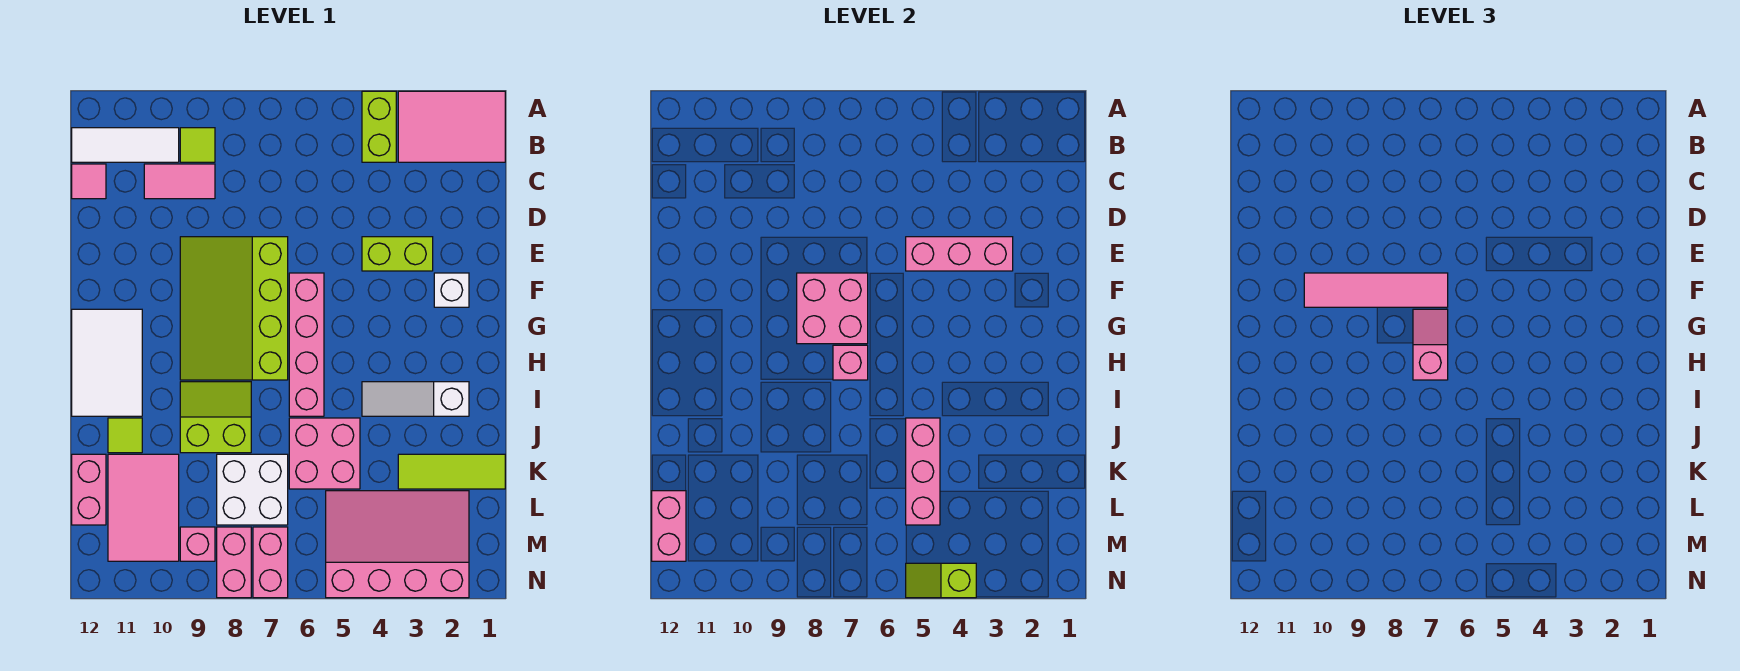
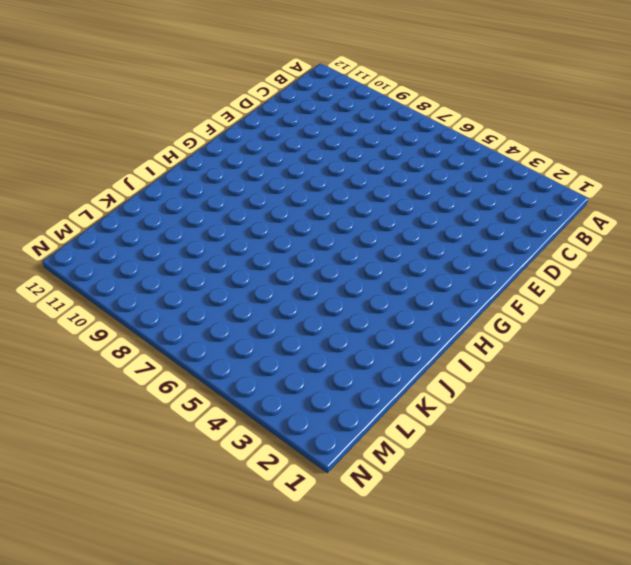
none -> pink 2x3 tile [398,91,505,162]
none -> lime 1x2 brick [362,91,396,162]
none -> lime 1x1 tile [180,128,215,162]
none -> white 1x3 tile [72,128,179,162]

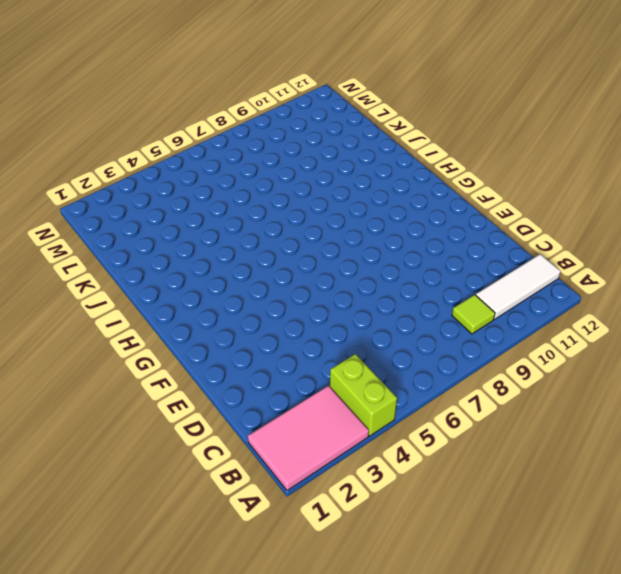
none -> pink 1x2 tile [144,164,215,199]
none -> pink 1x1 tile [72,164,106,199]
none -> lime 1x2 brick [362,237,433,271]
none -> lime 3x4 slope [180,237,288,380]

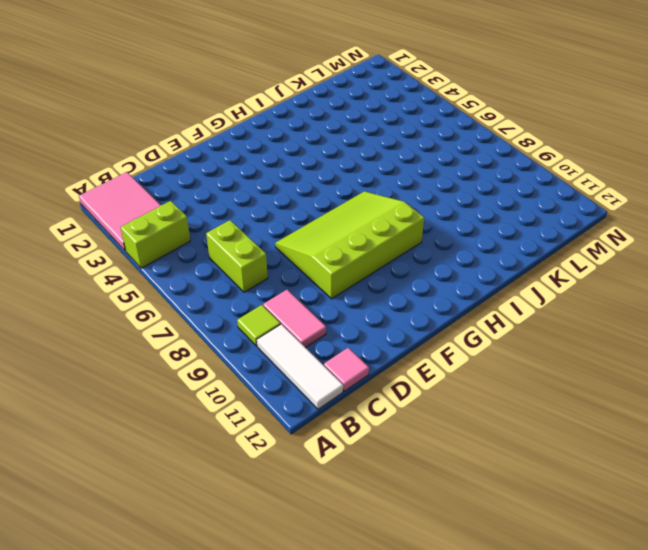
lime 1x2 brick [206,220,268,292] -> lime 1x2 brick moved to [362,237,433,271]
lime 3x4 slope [275,191,424,299] -> lime 3x4 slope turned to [180,237,288,380]
none -> white 1x1 brick [434,273,469,307]
none -> pink 1x4 brick [289,273,324,416]
none -> white 2x3 tile [72,309,142,416]
none -> white 1x3 slope [362,382,469,416]

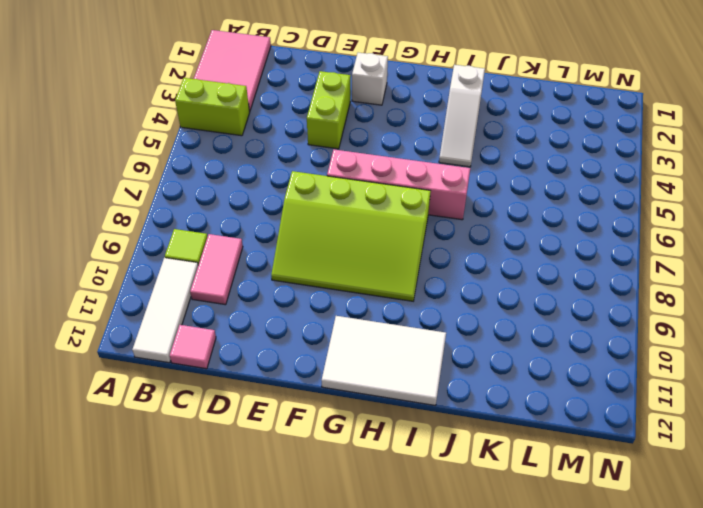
none -> lime 2x2 slope [180,382,251,453]
none -> pink 2x2 brick [289,418,360,489]
none -> lime 1x1 tile [108,418,142,453]
none -> lime 1x3 tile [398,454,505,489]

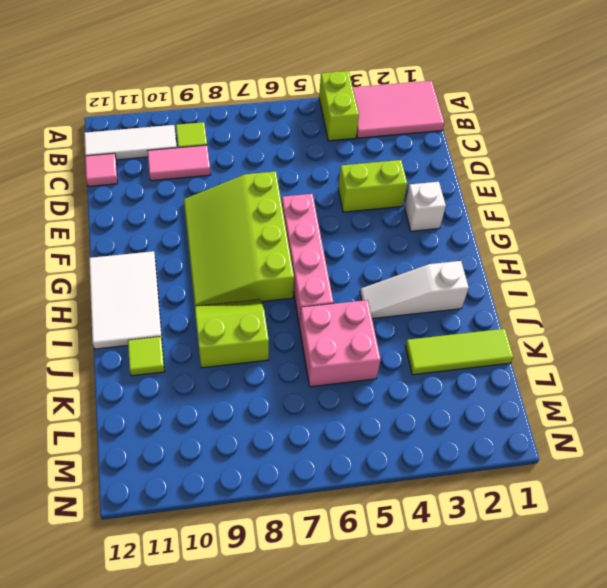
none -> white 2x2 brick [217,454,288,525]
none -> pink 2x3 tile [108,454,179,561]
none -> pink 1x2 brick [72,454,106,525]
none -> pink 3x4 slope [326,491,469,598]

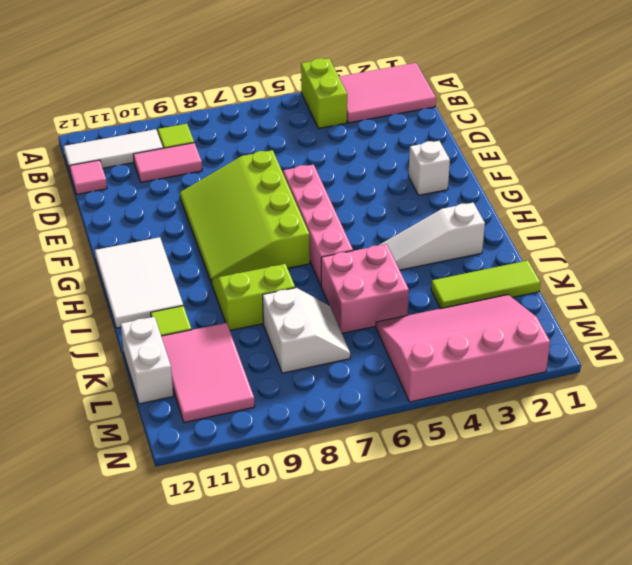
white 2x2 slope [263,288,350,373] -> white 2x2 brick [217,454,288,525]
white 1x2 brick [121,317,173,404] -> pink 1x2 brick [72,454,106,525]
none -> lime 1x2 brick [362,237,433,271]
none -> pink 1x2 brick [253,527,288,598]
none -> pink 1x2 brick [217,527,251,598]
none -> pink 1x1 brick [180,527,215,561]

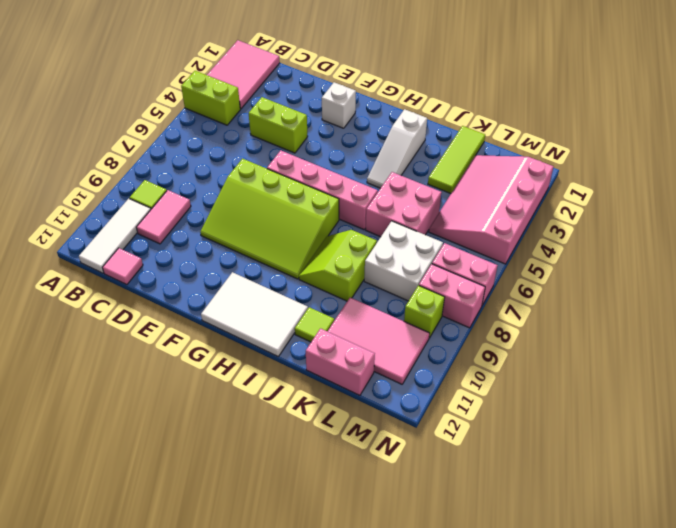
lime 1x2 brick [249,97,308,153] -> lime 1x2 brick turned to [362,237,433,271]
lime 1x1 brick [404,286,445,338] -> pink 1x1 brick [180,527,215,561]
none -> pink 1x3 brick [906,237,1013,271]
none -> pink 2x2 brick [797,273,868,344]
none -> pink 1x1 brick [833,345,868,380]
none -> pink 1x3 brick [906,418,940,525]

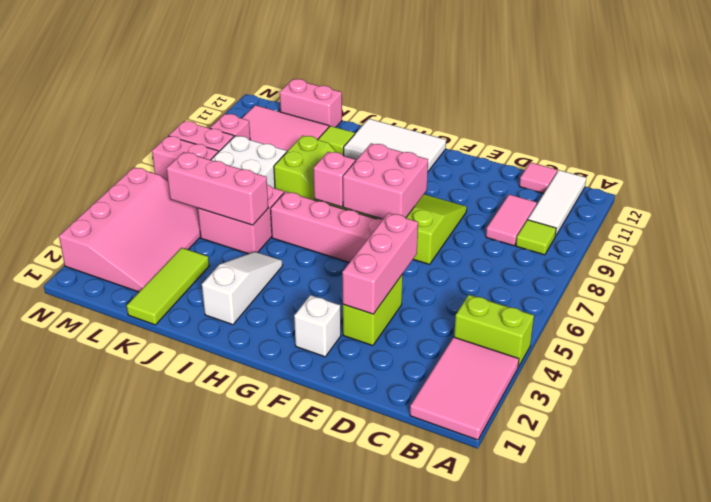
none -> pink 1x2 brick [652,491,686,561]
none -> lime 1x2 slope [906,563,976,598]
none -> pink 1x4 tile [1304,273,1448,307]
none -> pink 1x2 slope [1413,309,1448,380]

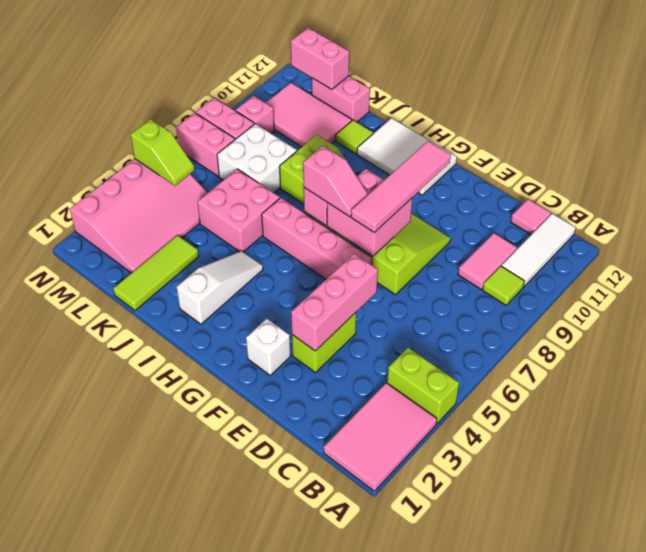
lime 1x2 slope [131,119,195,186] -> lime 1x2 slope turned to [906,563,976,598]
none -> pink 1x3 brick [906,418,940,525]

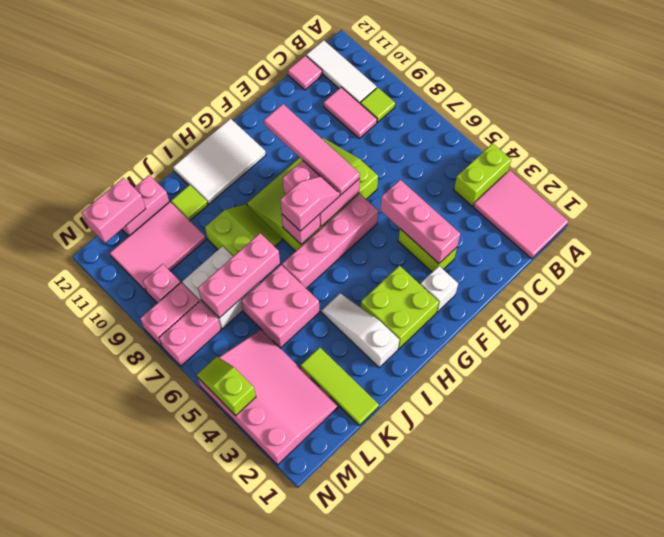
lime 2x2 brick [361,266,439,349] -> none
pink 1x3 brick [198,233,280,318] -> pink 1x3 brick moved to [906,418,940,525]

